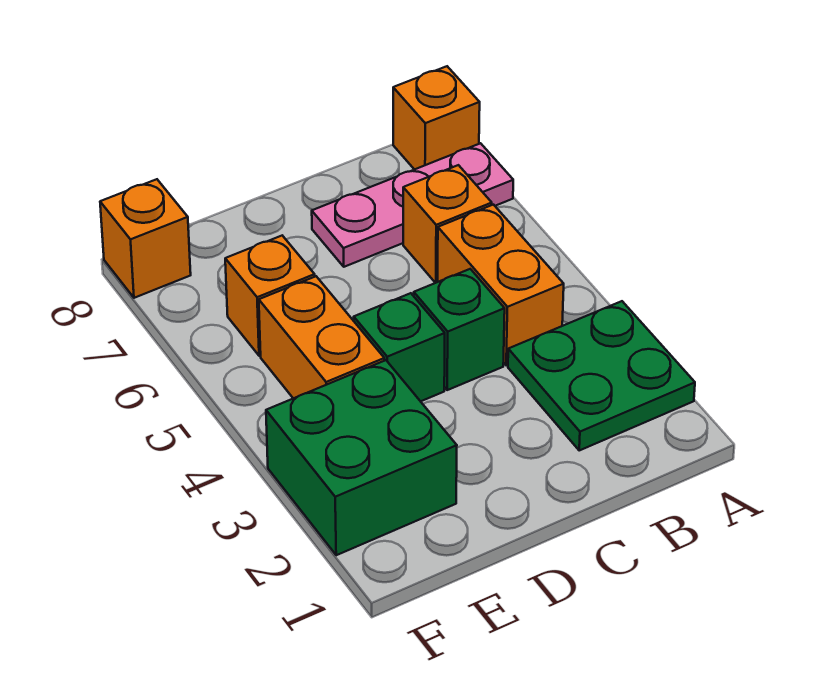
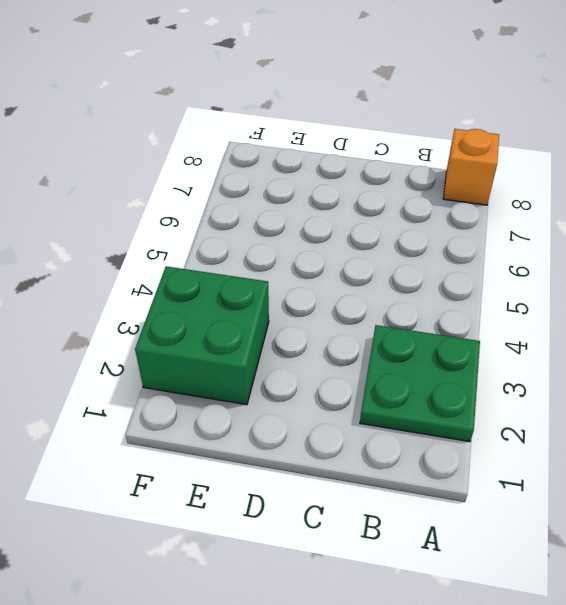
none -> pink 1x3 plate [312,143,513,267]
none -> orange 1x2 brick [438,205,564,365]

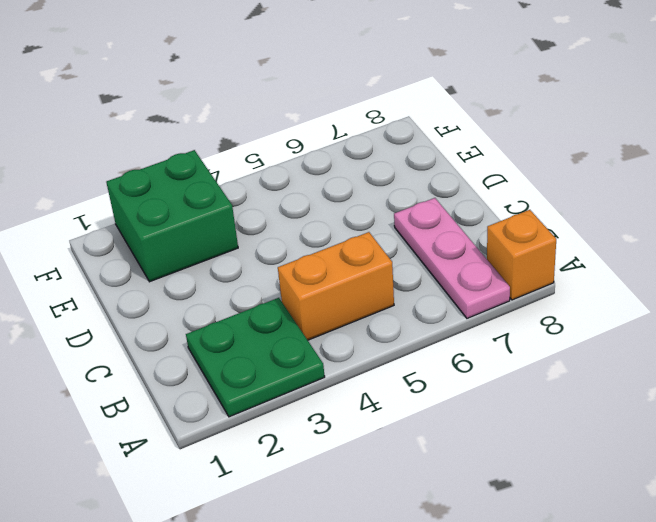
none -> orange 1x1 brick [403,165,492,283]
none -> green 1x1 brick [413,269,505,390]

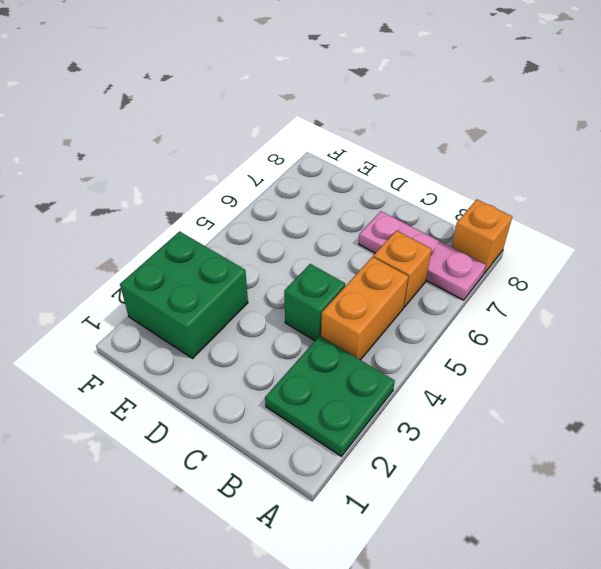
none -> green 1x1 brick [354,293,445,401]
none -> orange 1x2 brick [259,276,384,398]

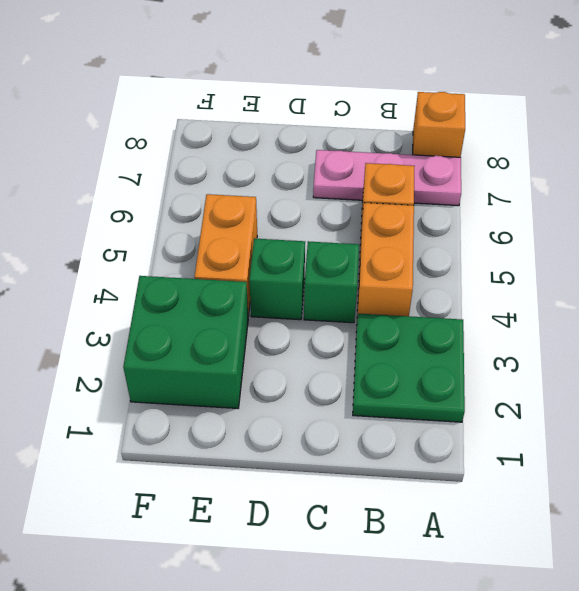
none -> orange 1x1 brick [225,236,315,356]
none -> orange 1x1 brick [100,179,191,298]

